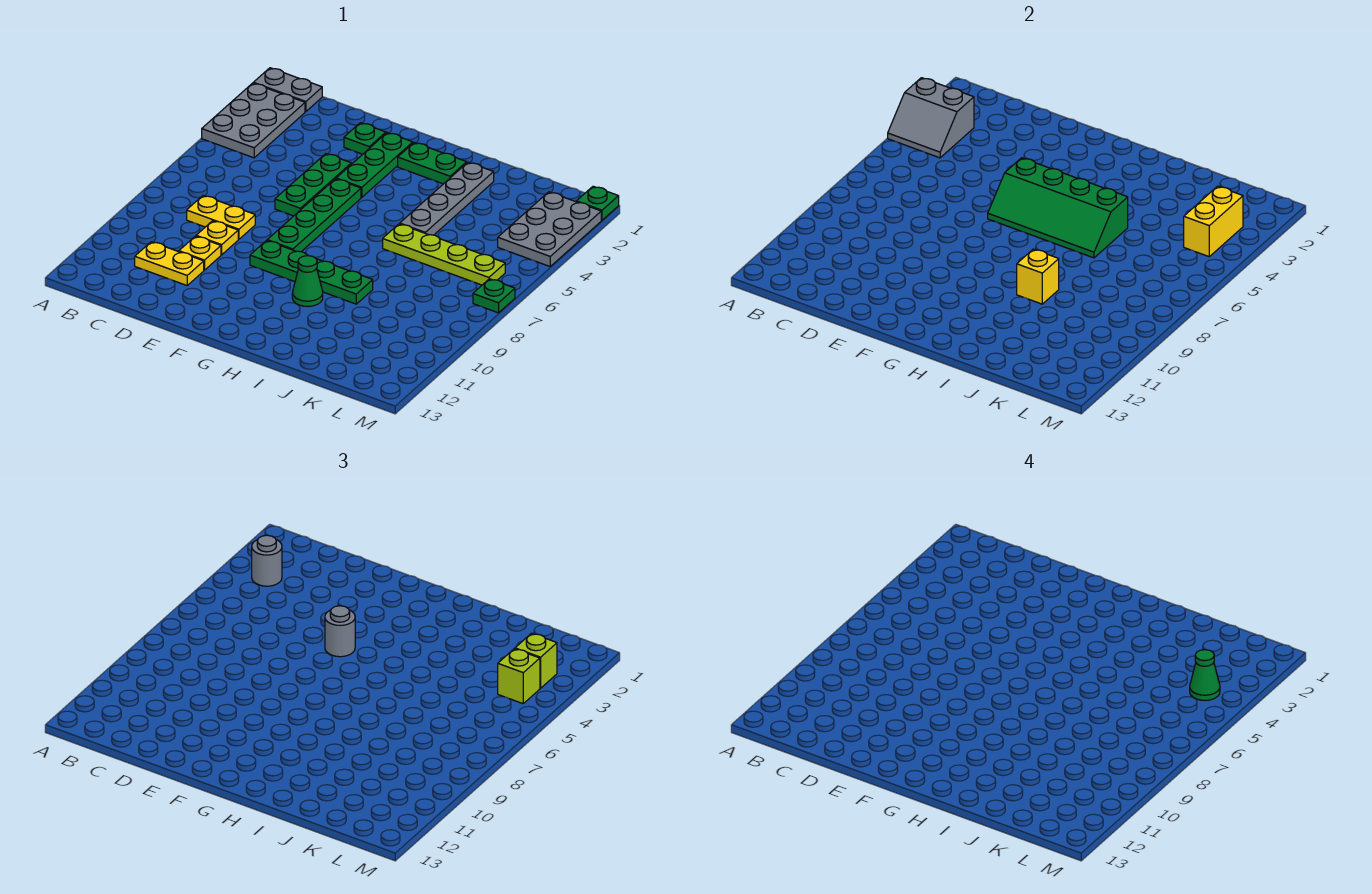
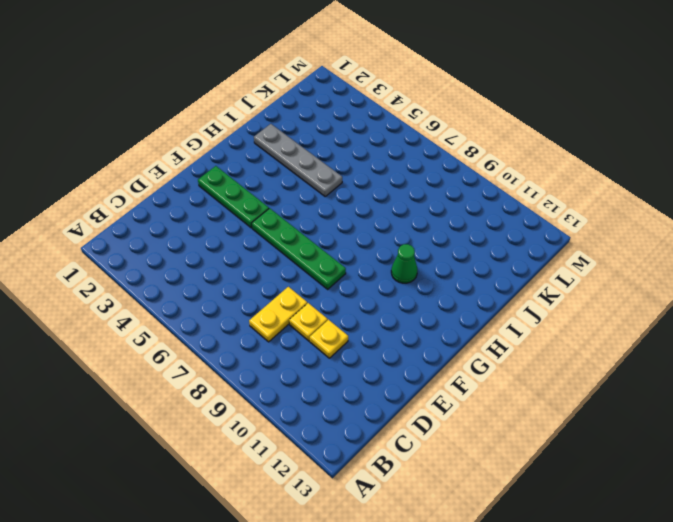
none -> grey 1x2 plate [253,68,322,112]
none -> grey 2x3 plate [202,83,305,158]
none -> yellow 1x2 plate [135,242,204,285]

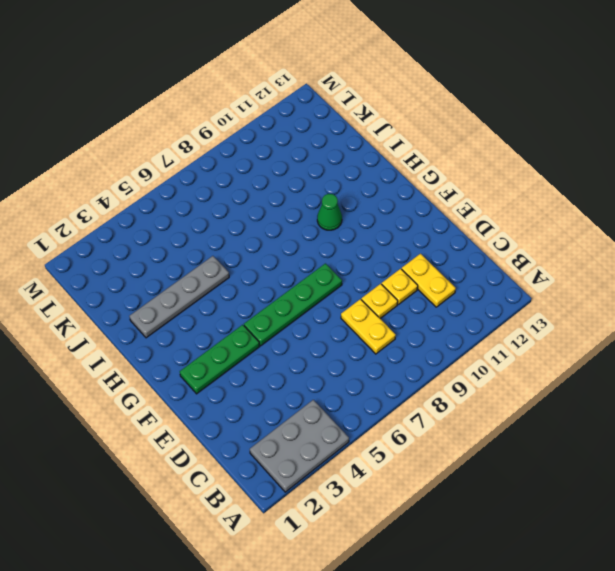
none -> grey 1x2 plate [253,68,322,112]
none -> green 1x1 plate [344,123,386,154]
none -> green 1x3 plate [275,154,351,216]

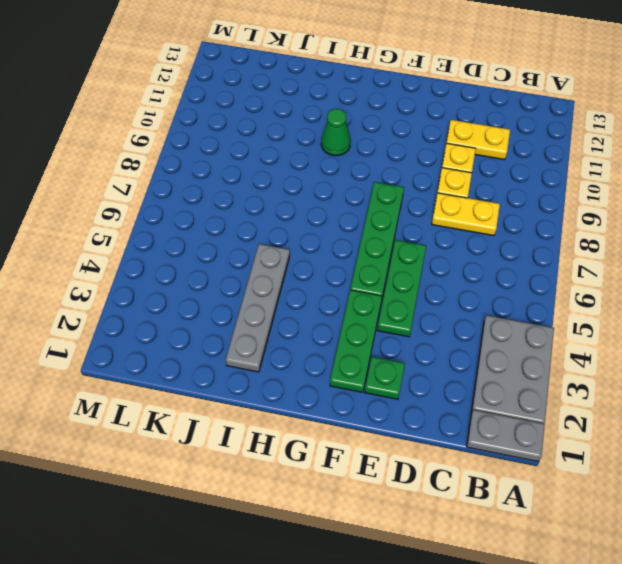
none -> green 1x4 plate [250,241,373,304]
none -> green 1x2 plate [398,142,467,184]
none -> lime 1x4 plate [383,224,505,285]

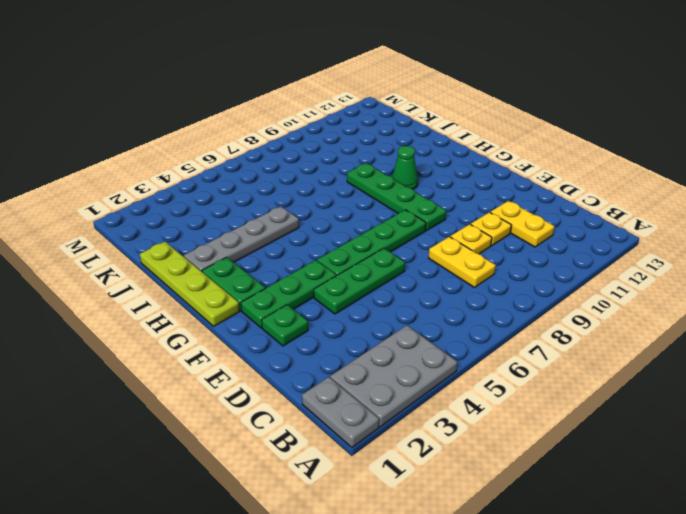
lime 1x4 plate [140,242,240,326] -> lime 1x4 plate moved to [383,224,505,285]
none -> grey 2x3 plate [498,192,601,266]
none -> green 1x1 plate [576,186,619,220]
none -> green 1x1 plate [473,279,515,313]

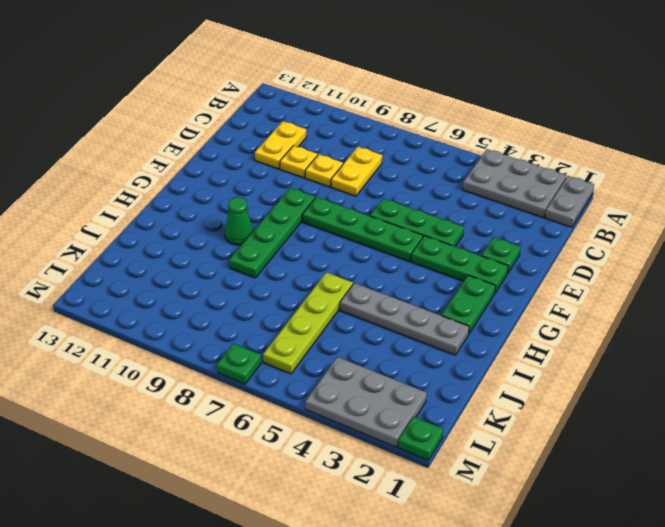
none -> grey 2x2 slope [888,78,974,158]
none -> green 2x4 slope [988,158,1128,258]
none -> yellow 1x1 brick [1017,249,1059,304]

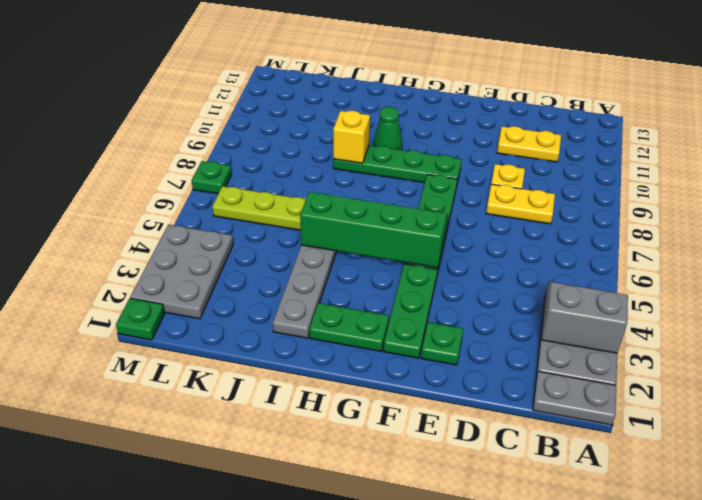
none -> yellow 1x1 plate [179,236,221,270]
none -> green 1x3 plate [275,154,351,216]
none -> yellow 1x2 brick [1184,186,1243,257]

